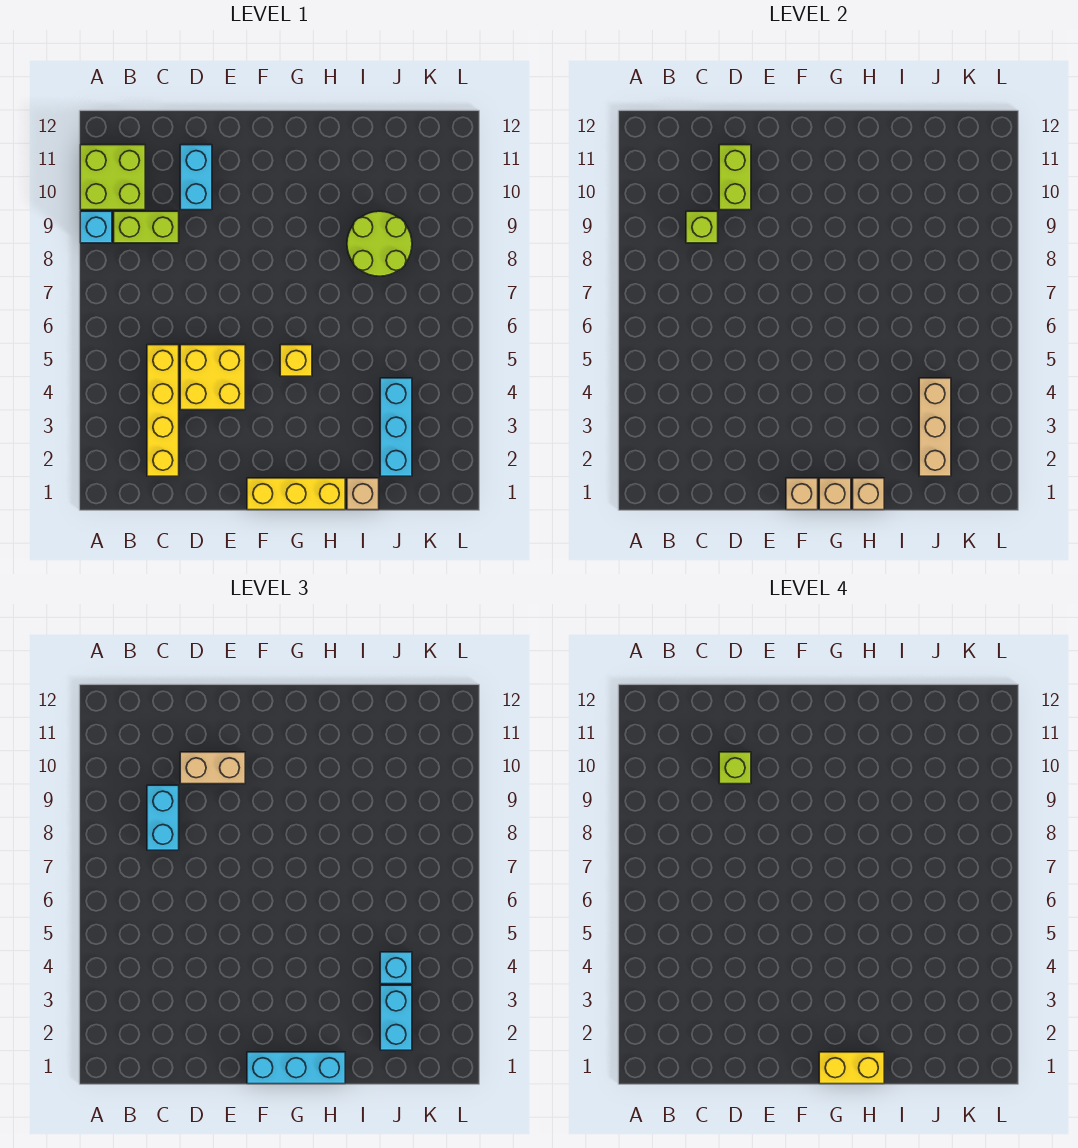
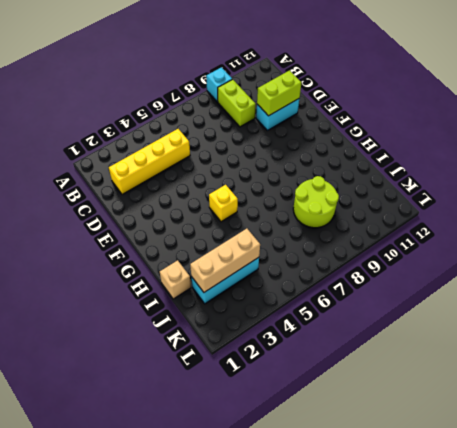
none -> lime 2x2 brick [80,145,145,210]
none -> yellow 2x2 brick [180,345,245,410]
none -> yellow 1x3 brick [247,478,345,510]

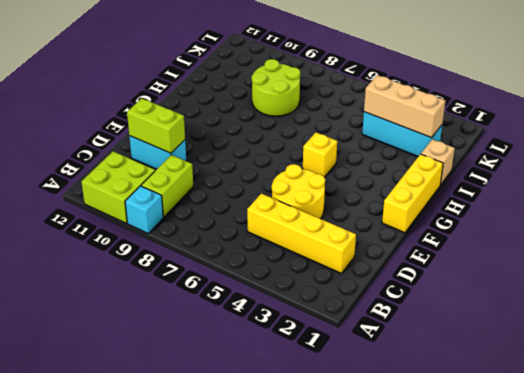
yellow 2x2 round brick [272,164,325,219] -> yellow 2x2 brick [180,345,245,410]
none -> lime 1x1 brick [686,211,718,243]
none -> tan 1x1 brick [786,478,818,510]
none -> tan 1x1 brick [819,478,851,510]

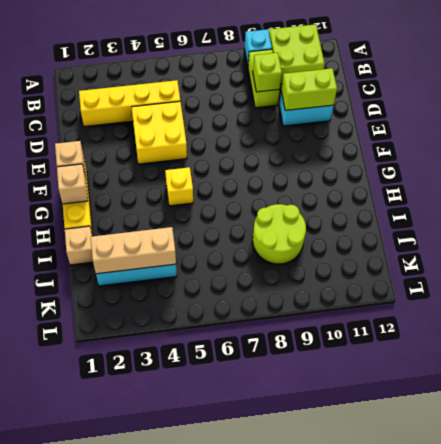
none -> tan 1x1 brick [853,478,884,510]
none -> cyan 1x2 brick [147,785,179,850]
none -> tan 1x2 brick [180,752,245,784]

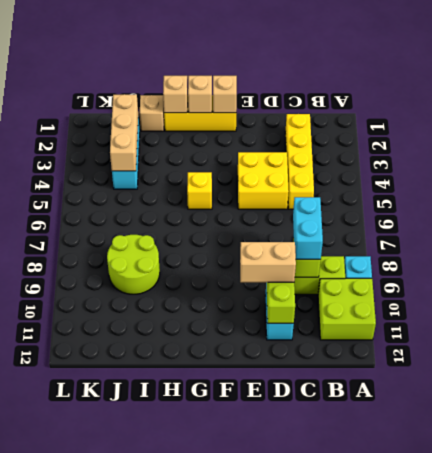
none -> cyan 1x3 brick [247,1052,345,1084]
none -> cyan 1x2 brick [380,985,412,1050]
none -> cyan 1x1 brick [380,952,412,984]

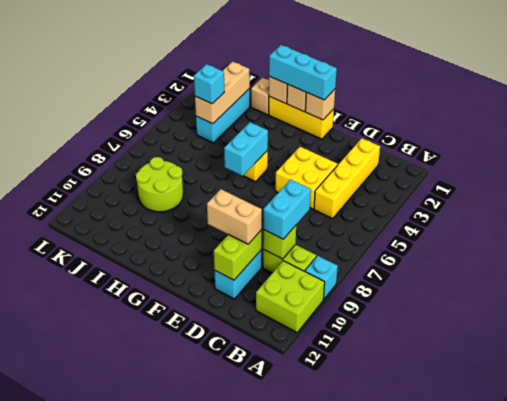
cyan 1x2 brick [224,122,268,176] -> cyan 1x2 brick moved to [380,985,412,1050]
none -> lime 1x1 brick [719,752,751,784]
none -> yellow 1x2 brick [819,1052,884,1084]

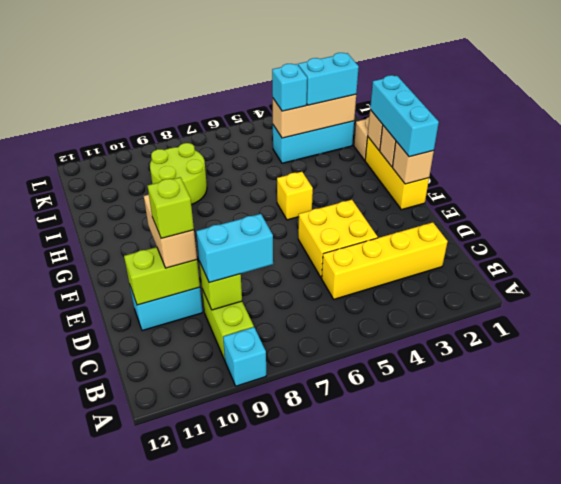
none -> lime 2x2 brick [80,145,145,210]
none -> yellow 1x2 brick [819,1052,884,1084]

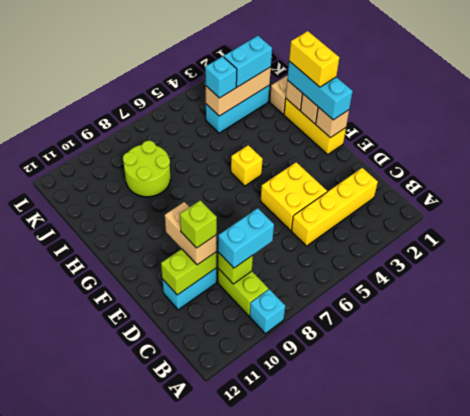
none -> lime 2x2 brick [80,145,145,210]

